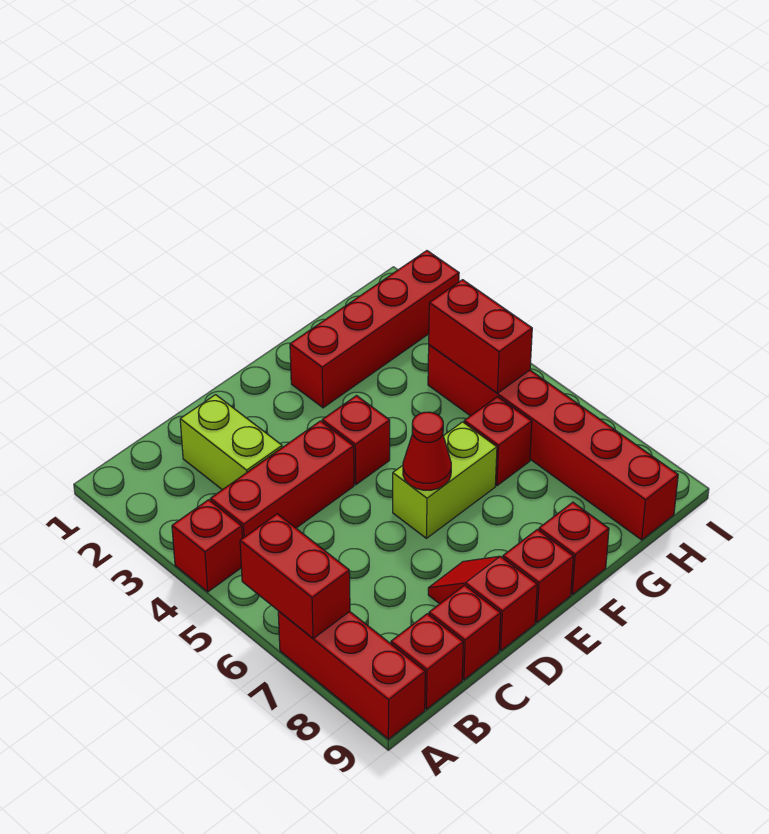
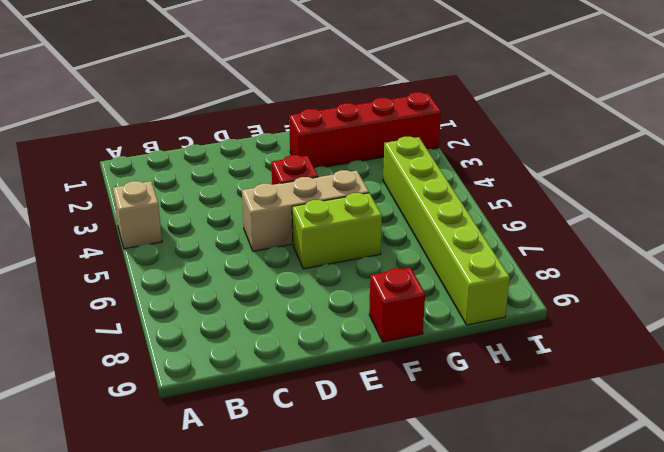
tan 1x1 brick [113,181,162,249] -> red 1x1 brick [172,500,242,592]
tan 1x3 brick [242,170,369,251] -> none
lime 1x6 brick [383,137,510,325] -> red 1x6 brick [428,345,678,540]
none -> red 1x3 brick [278,611,425,739]
none -> red 1x3 brick [211,421,354,538]
none -> red 1x1 brick [391,614,463,709]

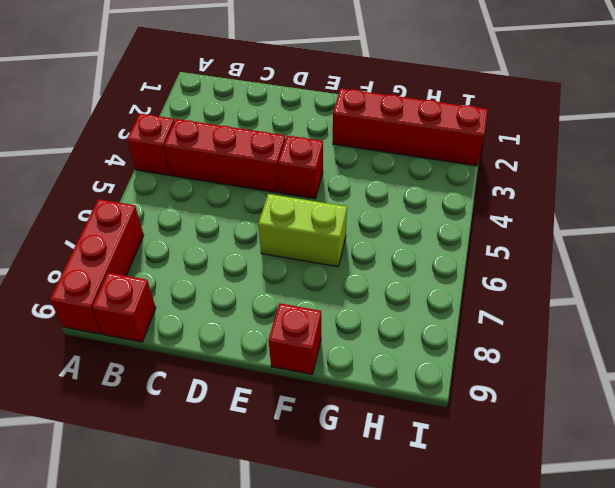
none -> lime 1x2 brick [180,395,282,490]
none -> red 1x1 brick [429,585,501,680]
none -> red 1x2 slope [428,556,537,651]

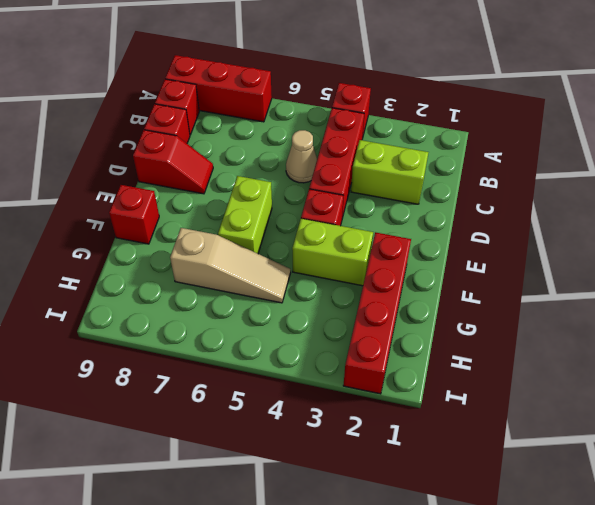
tan 1x1 cone [286,130,317,183] -> none
lime 1x2 brick [292,219,373,286] -> none
tan 1x3 slope [170,228,291,303] -> red 1x1 brick [464,397,532,486]
none -> red 1x1 brick [503,529,574,622]
none -> red 1x6 brick [428,345,678,540]
none -> red 1x2 brick [240,514,350,638]

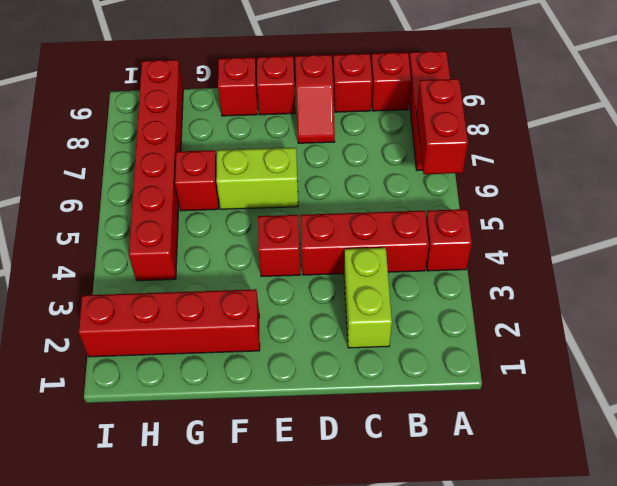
none -> red 1x1 cone [403,412,451,490]
none -> red 1x2 brick [429,280,532,393]

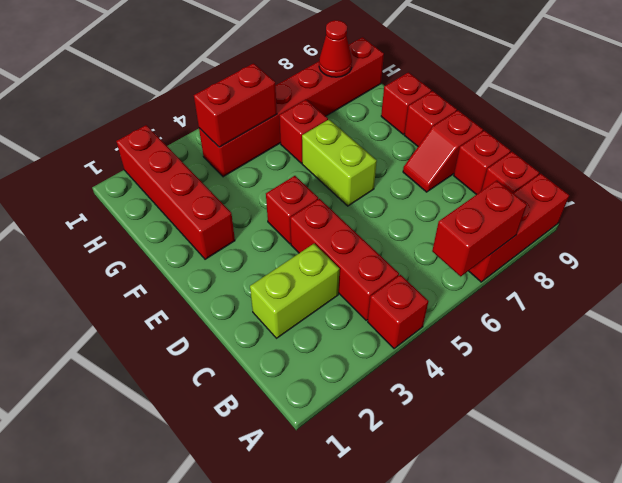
red 1x1 cone [319,20,352,77] -> red 1x1 cone moved to [403,412,451,490]

